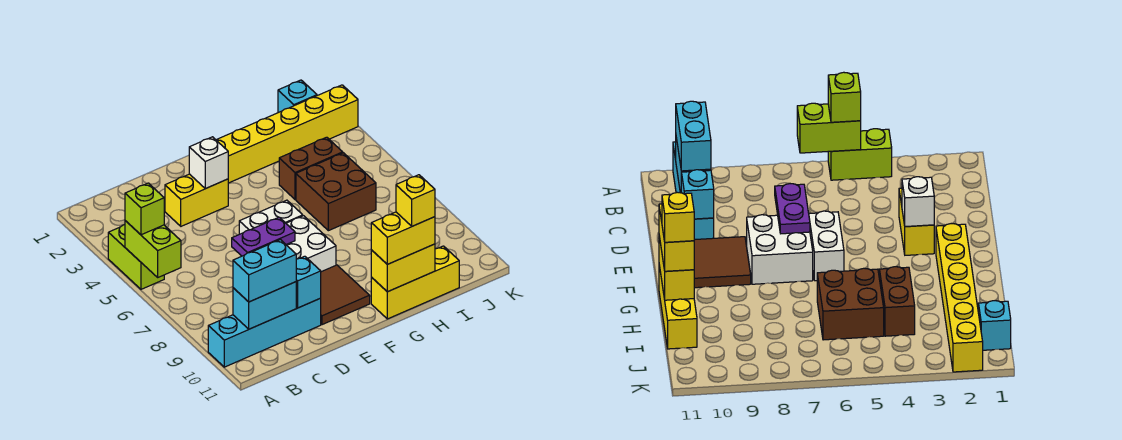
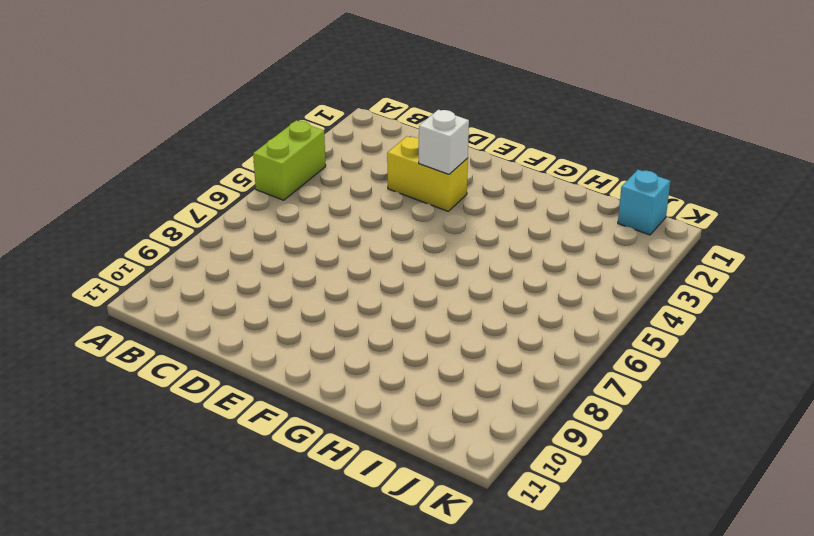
none -> cyan 1x4 brick [208,298,321,367]
none -> white 1x2 brick [239,200,303,234]
none -> white 2x2 brick [286,216,336,272]

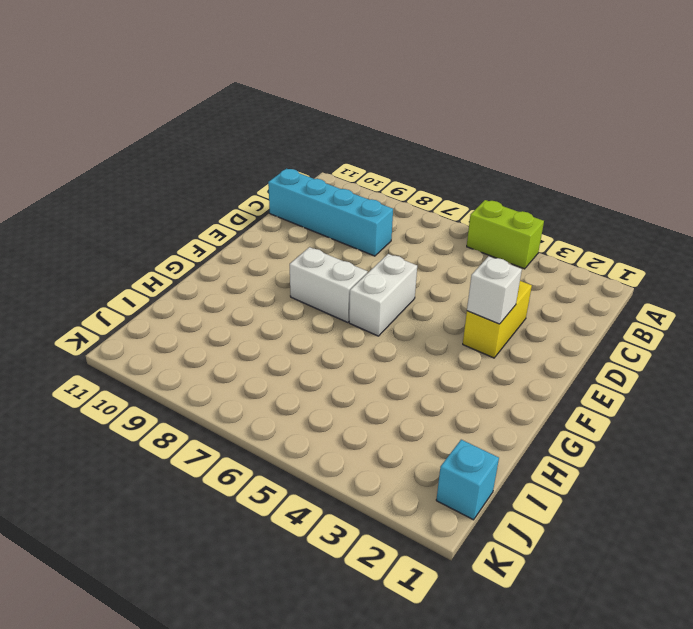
cyan 1x4 brick [268,169,393,256] -> cyan 1x4 brick turned to [208,298,321,367]
white 1x2 brick [290,247,368,322] -> white 2x2 brick [286,216,336,272]
none -> brown 2x2 tile [321,265,370,325]
none -> yellow 1x6 brick [217,85,358,183]
none -> yellow 1x3 brick [371,246,459,319]

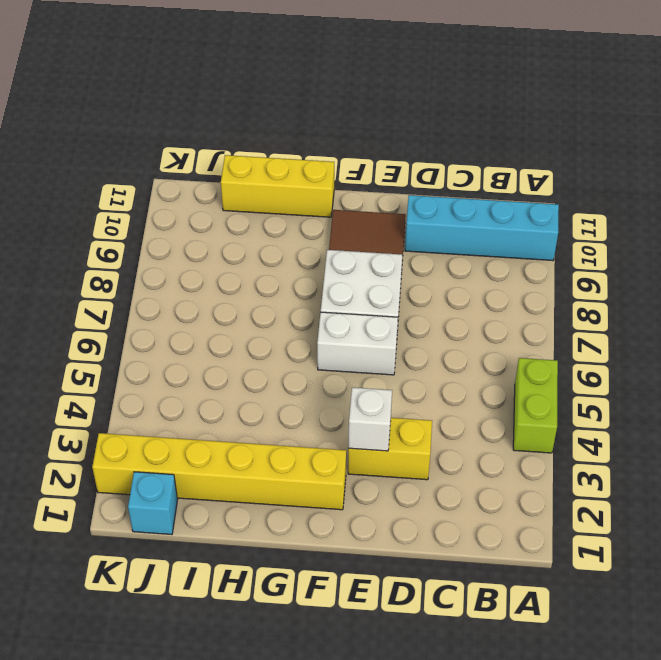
none -> brown 1x2 brick [279,137,343,200]
none -> brown 2x2 brick [296,153,376,231]
none -> lime 1x2 brick [125,221,181,277]

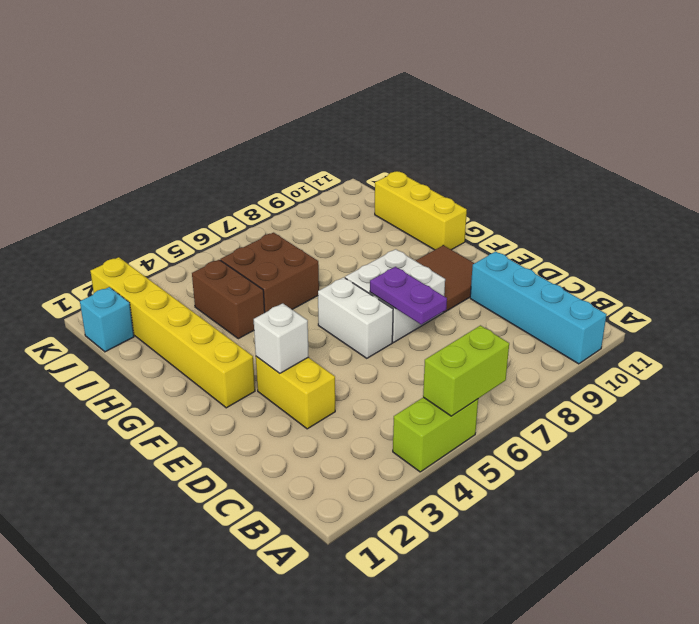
none -> cyan 1x2 brick [233,282,296,329]
none -> cyan 1x1 brick [296,256,321,308]
none -> yellow 1x2 brick [371,244,435,292]

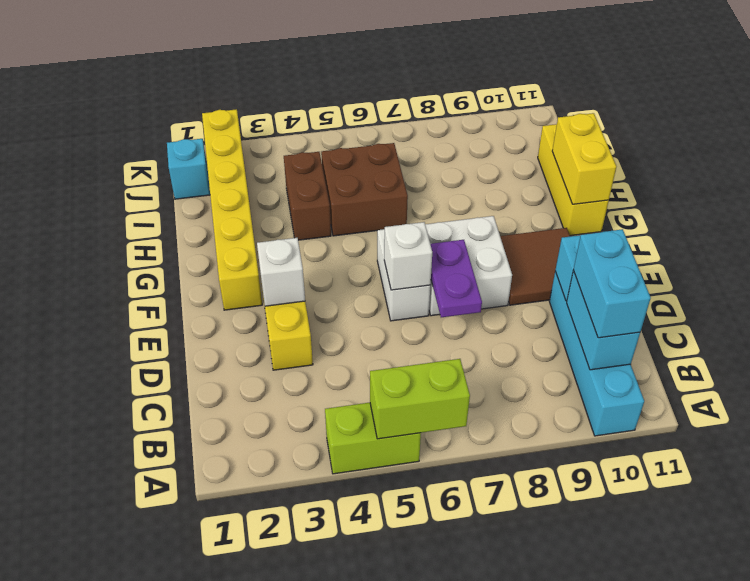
white 1x1 brick [384,222,432,290] -> none
none -> lime 1x1 brick [125,183,164,235]
none -> yellow 1x2 brick [371,212,435,264]
none -> yellow 1x1 brick [396,175,435,226]

